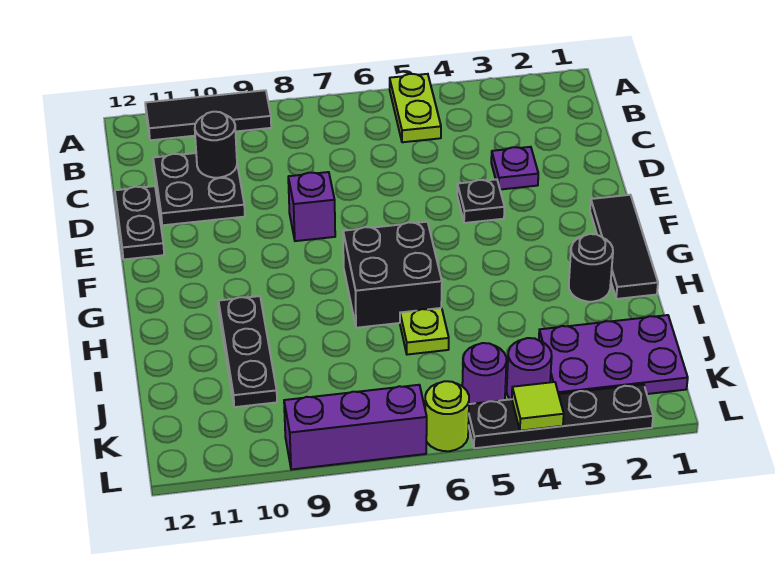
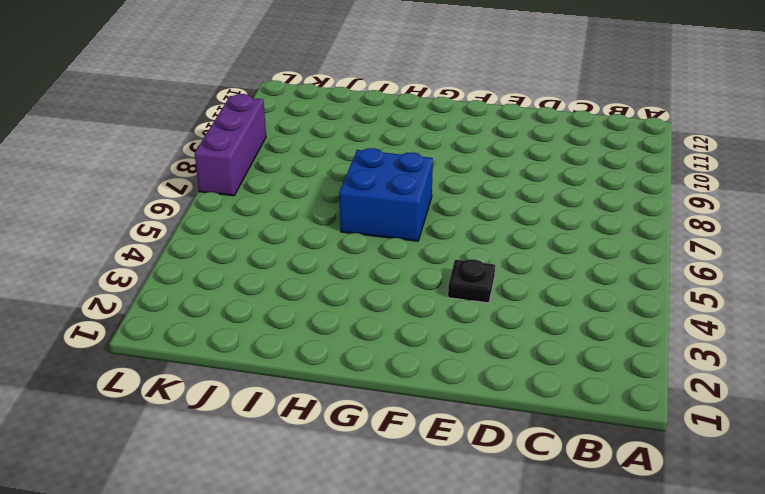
blue 2x2 brick [339,148,433,241] -> black 2x2 brick [343,222,442,328]
none -> lime 1x2 plate [390,74,441,142]
none -> black 1x3 tile [145,90,271,140]
none -> black 2x2 plate [153,153,245,225]

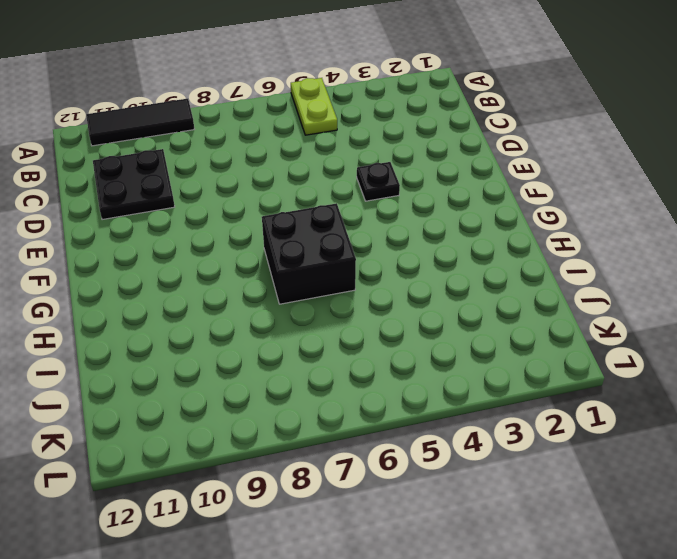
none -> purple 1x1 plate [491,147,538,190]
none -> black 1x2 plate [115,186,164,259]
none -> purple 1x1 brick [288,172,335,241]

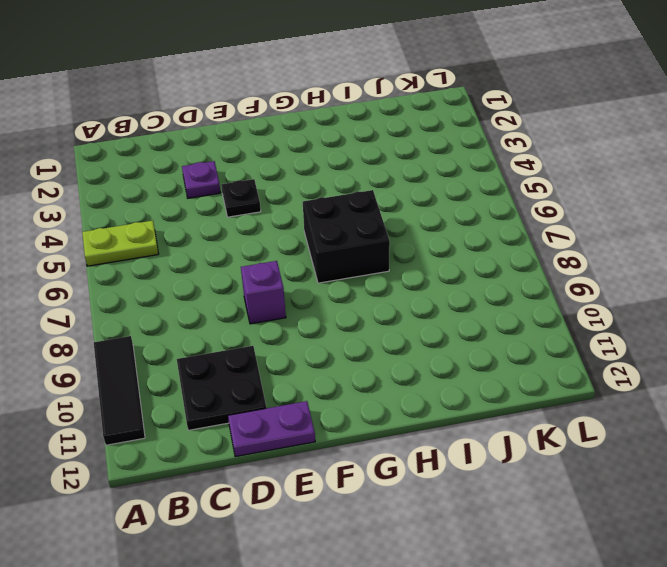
purple 1x2 plate [228,401,315,457] -> black 1x2 plate [115,186,164,259]
none -> black 1x3 tile [590,195,658,299]
none -> black 1x1 round brick [569,234,613,302]
none -> black 1x3 plate [219,296,277,407]

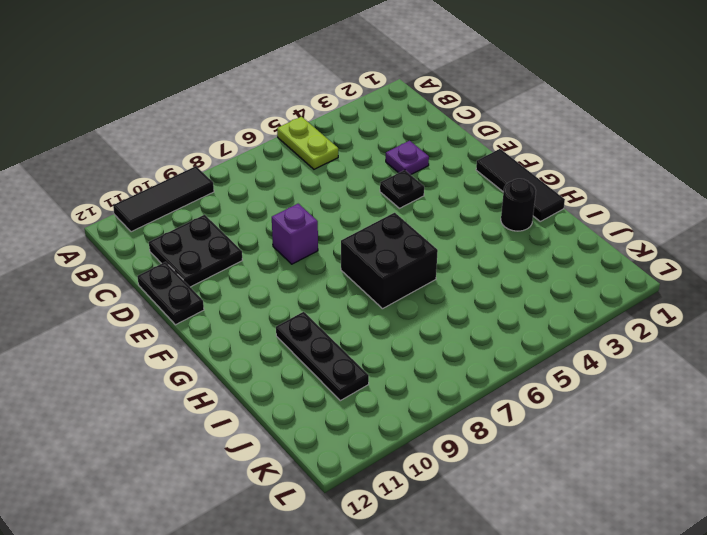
none -> lime 1x1 plate [400,308,449,355]
none -> purple 2x3 plate [539,315,688,394]
none -> purple 1x1 round brick [507,338,552,399]

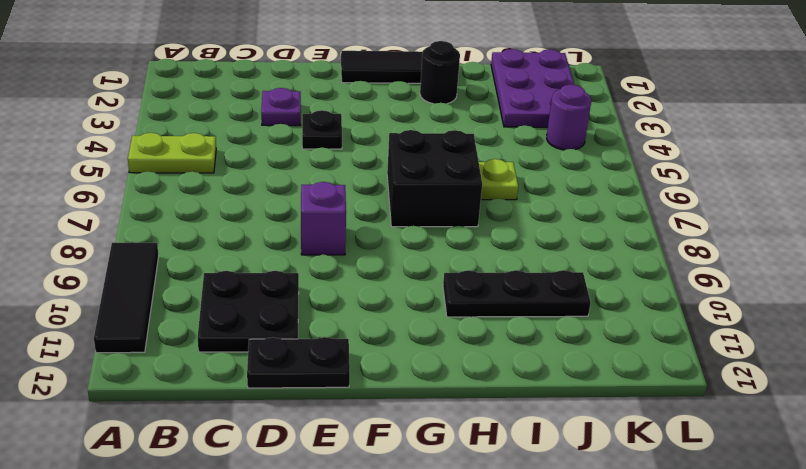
none -> purple 1x1 round brick [462,343,506,404]
none -> black 1x4 plate [468,384,653,448]
none -> lime 1x1 round brick [425,381,469,451]

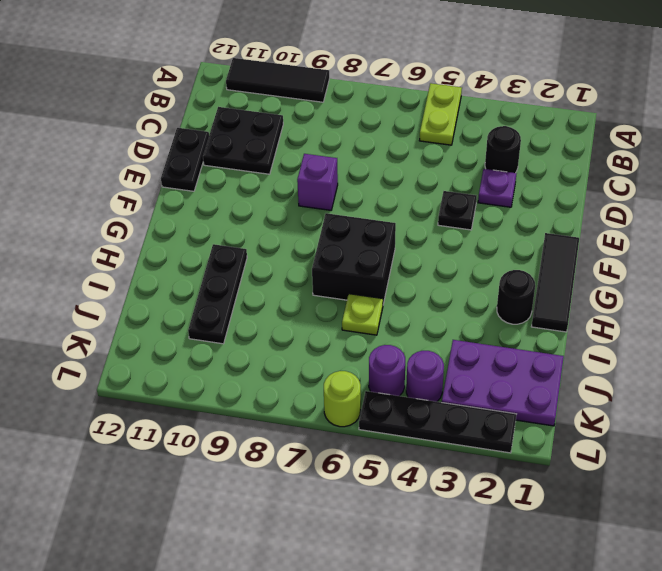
black 1x1 round brick [485,126,521,173] -> black 1x1 round brick moved to [195,112,237,178]
none -> purple 1x3 brick [284,385,427,470]
none -> lime 1x1 tile [512,382,564,431]

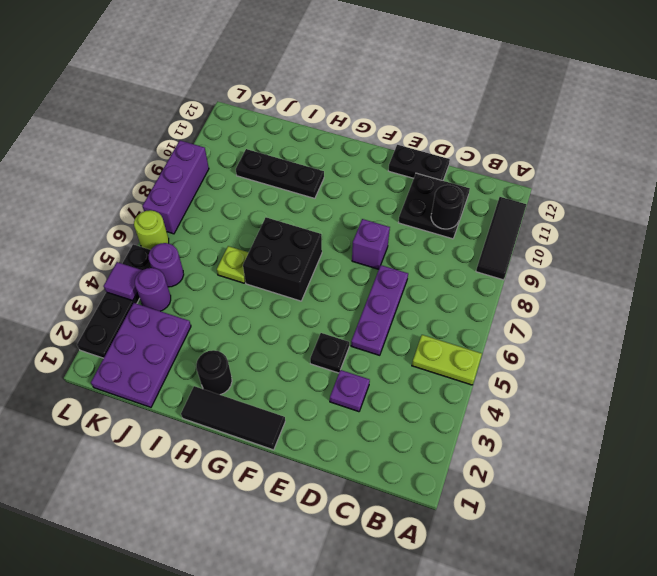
purple 1x3 plate [351,265,408,355] -> none
purple 1x1 tile [104,262,142,301] -> lime 1x1 tile [512,382,564,431]

